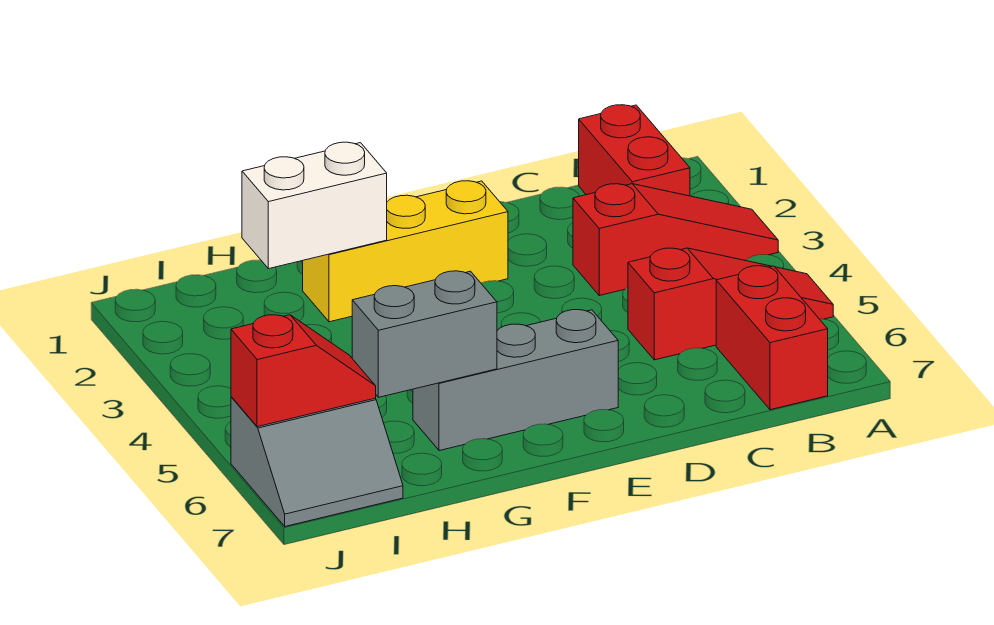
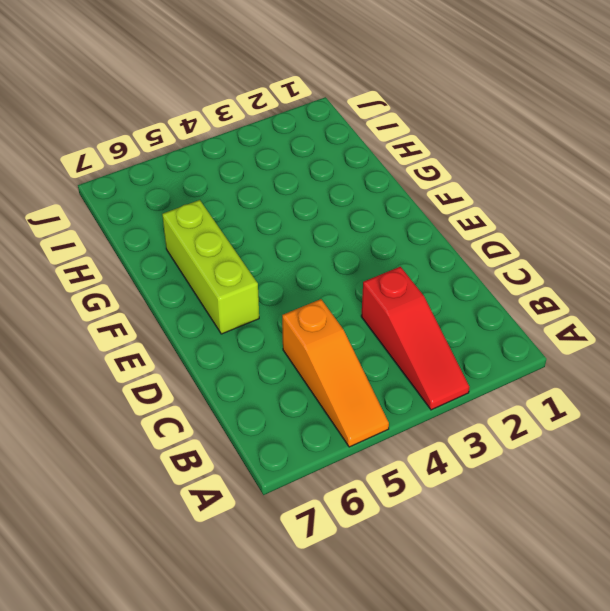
orange 1x3 slope [282,299,389,447] -> red 1x3 slope [628,248,833,360]
lime 1x3 brick [162,200,259,334] -> grey 1x3 brick [413,310,618,451]
none -> red 1x2 brick [579,105,690,196]
none -> red 1x2 brick [716,266,828,410]

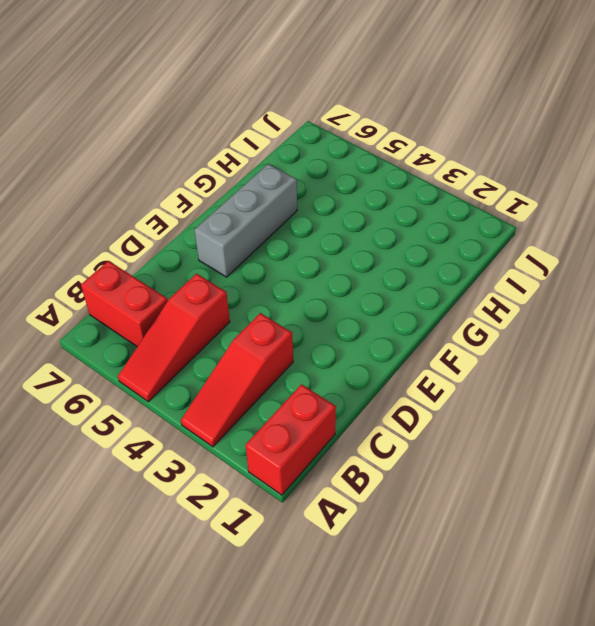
red 1x2 brick [245,384,336,495] -> red 1x2 brick turned to [579,105,690,196]
none -> yellow 1x3 brick [303,181,508,322]
none -> grey 2x2 slope [231,397,403,526]

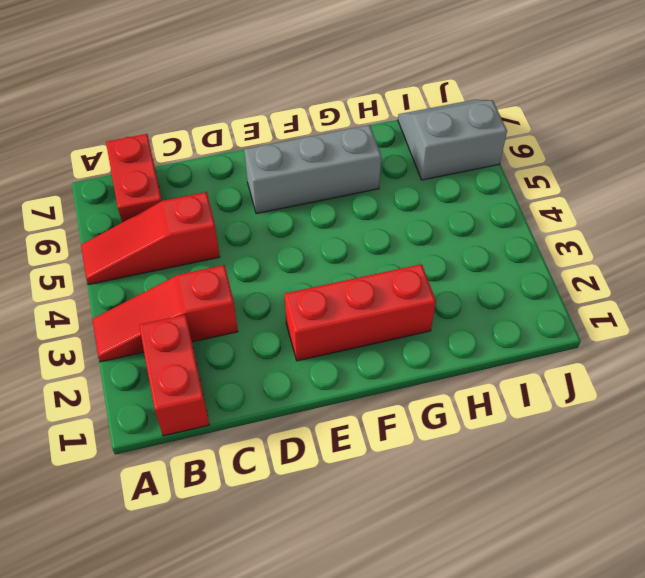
red 1x3 brick [285,264,436,361] -> yellow 1x3 brick [303,181,508,322]
none -> white 1x2 brick [242,142,387,269]
none -> grey 1x2 brick [352,271,497,397]

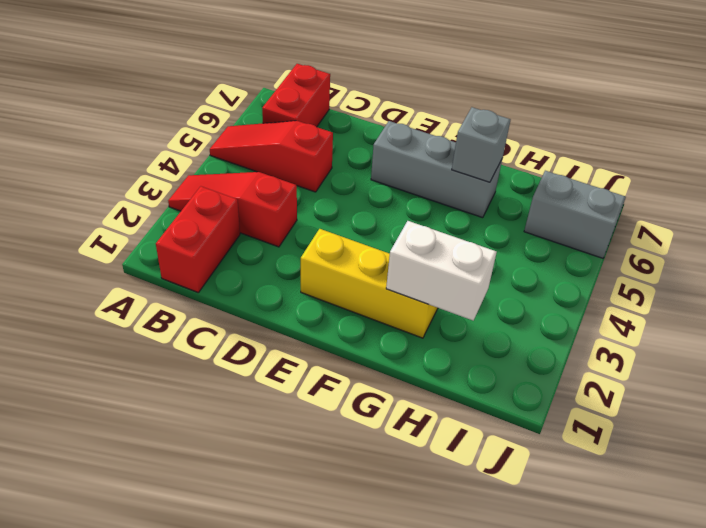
grey 1x1 brick [452,107,511,182] -> grey 1x2 brick [352,271,497,397]
none -> red 1x2 slope [231,315,376,427]

